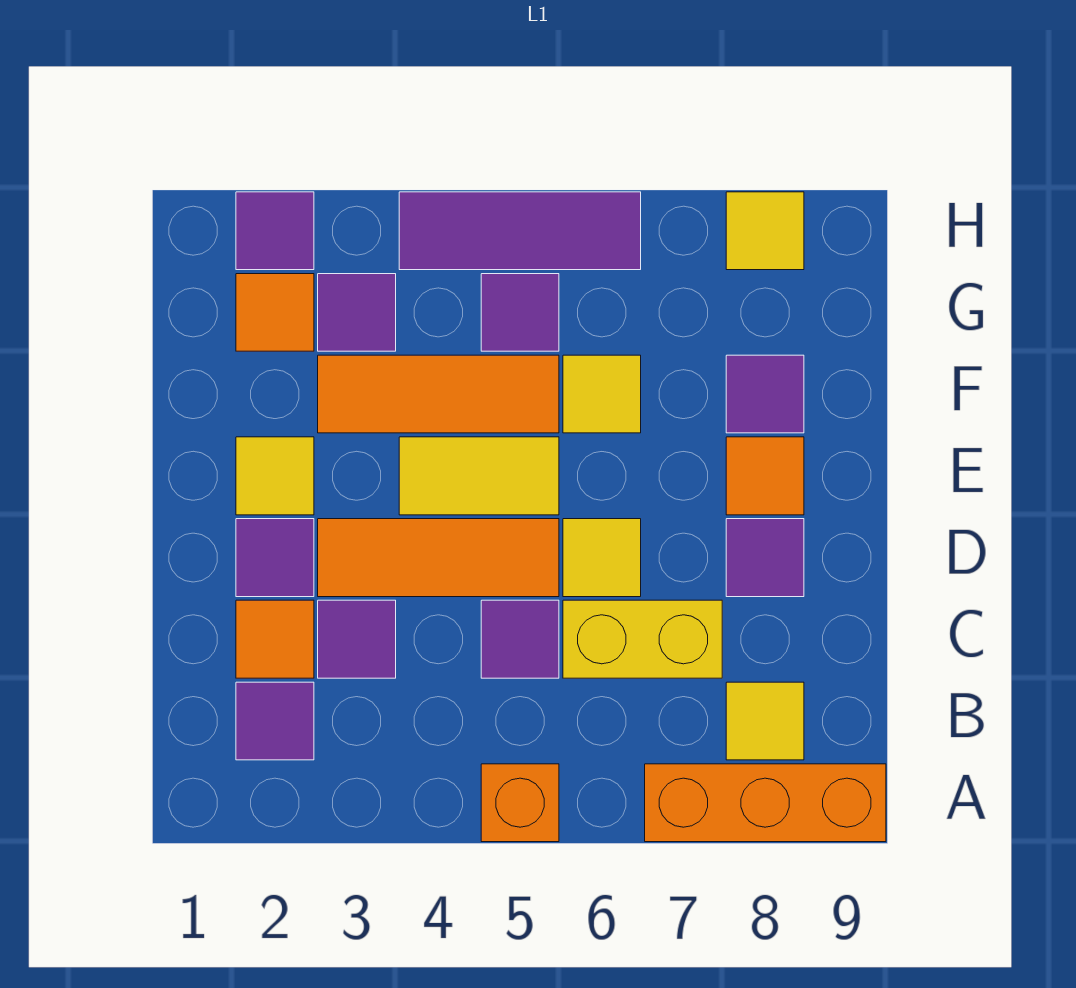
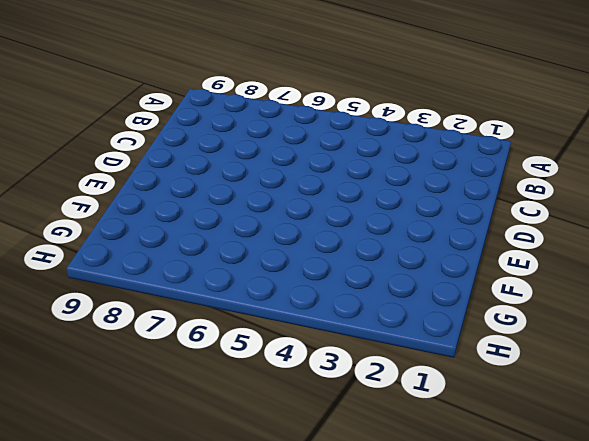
none -> orange 1x1 brick [481,764,559,842]
none -> orange 1x3 brick [645,764,886,842]
none -> purple 1x1 tile [236,682,314,760]

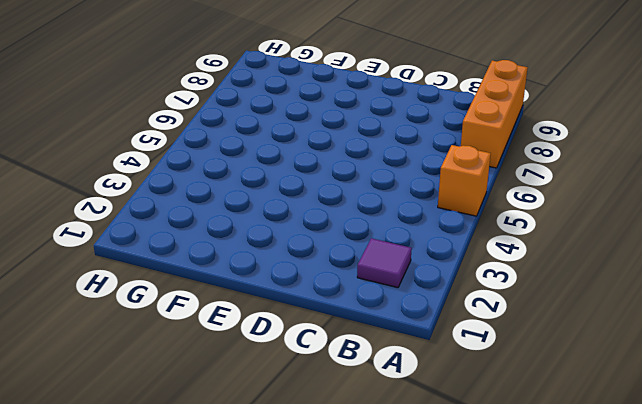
none -> yellow 1x1 tile [726,682,804,760]
none -> orange 1x1 tile [236,600,314,678]
none -> purple 1x1 tile [318,600,396,678]

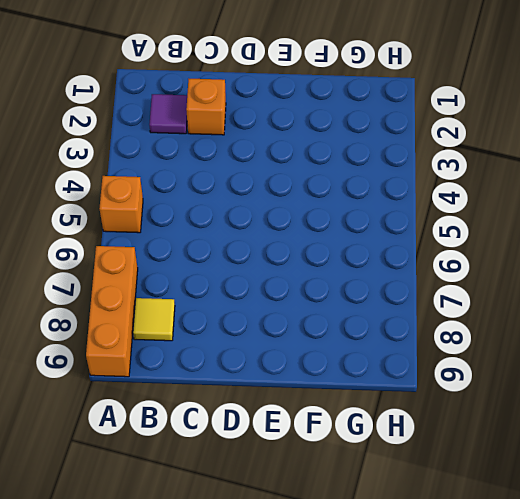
orange 1x1 brick [186,79,226,135] -> orange 1x1 tile [236,600,314,678]
none -> purple 1x1 tile [318,600,396,678]
none -> purple 1x1 tile [481,600,559,678]
none -> yellow 1x2 brick [563,600,722,678]

